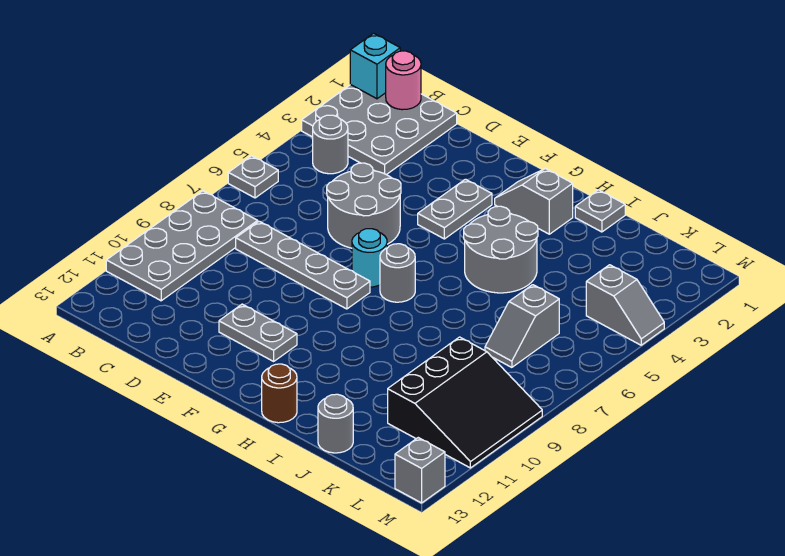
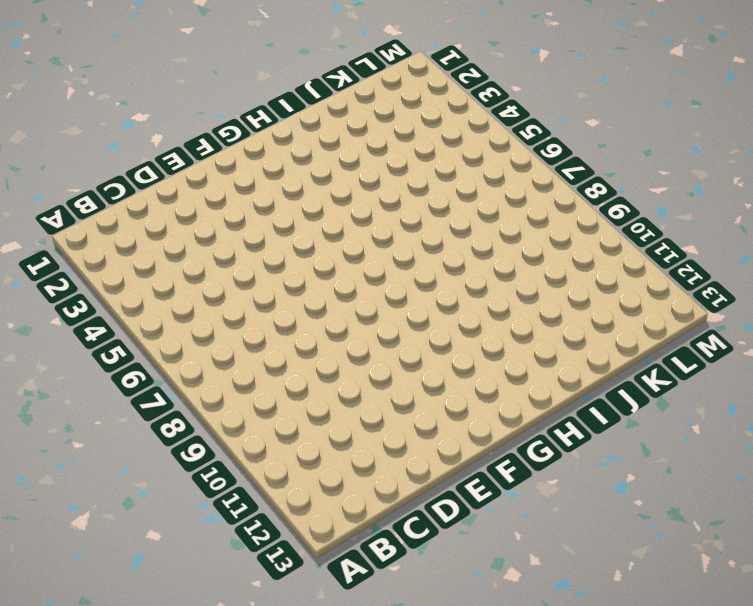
none -> grey 3x3 plate [302,85,457,175]
none -> grey 1x1 plate [228,156,278,198]
none -> grey 2x4 plate [106,191,258,301]

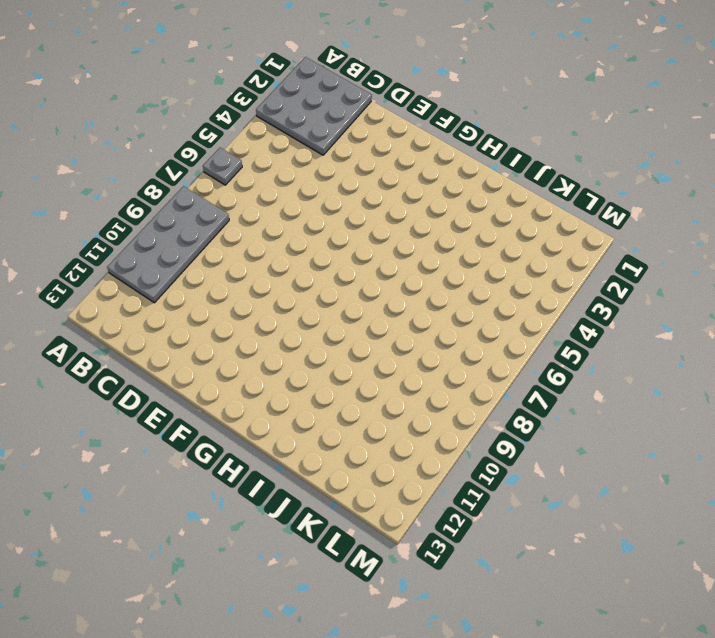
none -> grey 1x1 round brick [313,115,348,174]
none -> grey 1x4 plate [236,221,370,309]
none -> grey 2x2 round brick [327,163,401,248]

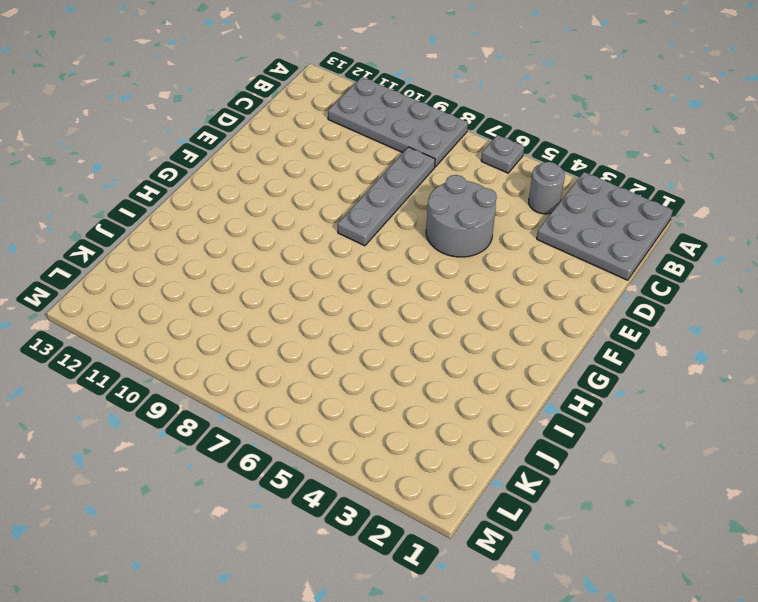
none -> grey 1x2 plate [219,304,297,361]
none -> grey 1x2 plate [418,179,492,239]
none -> cyan 1x1 round brick [352,229,388,287]

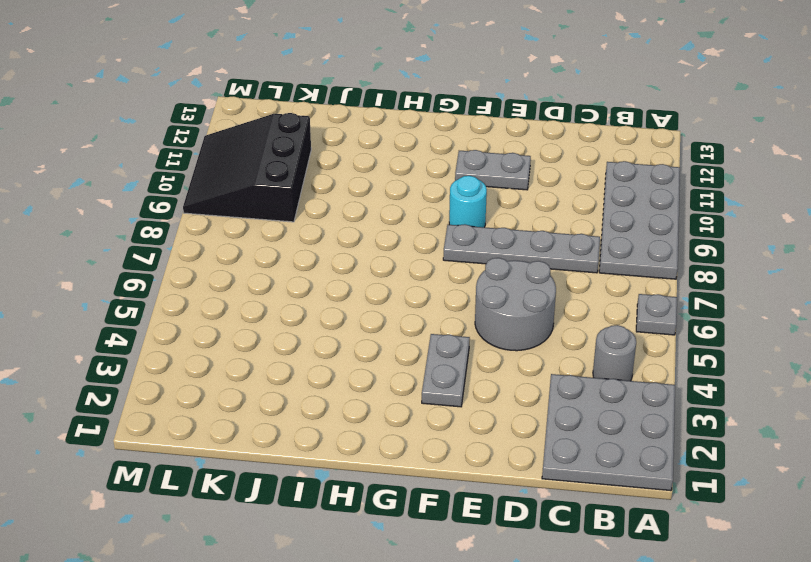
cyan 1x1 round brick [449,176,487,227] -> cyan 1x1 round brick moved to [352,229,388,287]
none -> grey 1x2 slope [495,169,573,234]
none -> grey 1x1 round brick [380,244,415,302]
none -> grey 2x2 round brick [464,206,538,293]

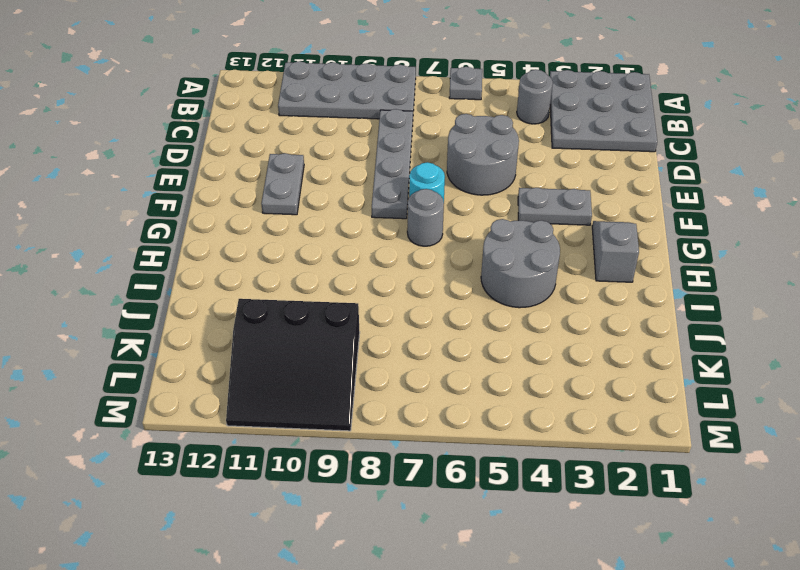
none -> brown 1x1 round brick [262,364,297,423]
none -> grey 1x1 plate [575,190,625,232]
none -> grey 1x1 round brick [318,394,353,453]

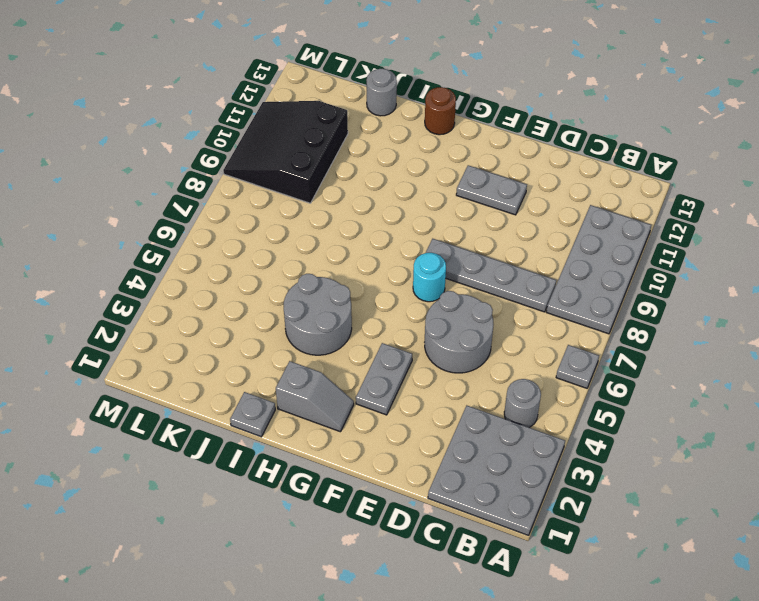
none -> grey 1x1 round brick [380,244,415,302]
none -> grey 1x2 slope [485,285,559,367]
none -> grey 1x2 slope [586,265,664,345]

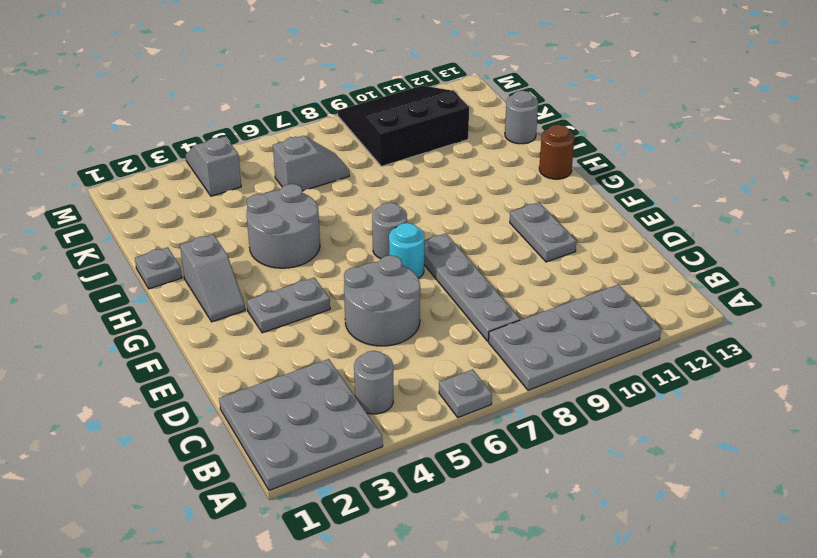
none -> grey 1x1 brick [395,438,445,503]
none -> cyan 1x1 brick [350,33,400,99]
none -> pink 1x1 round brick [386,51,421,110]

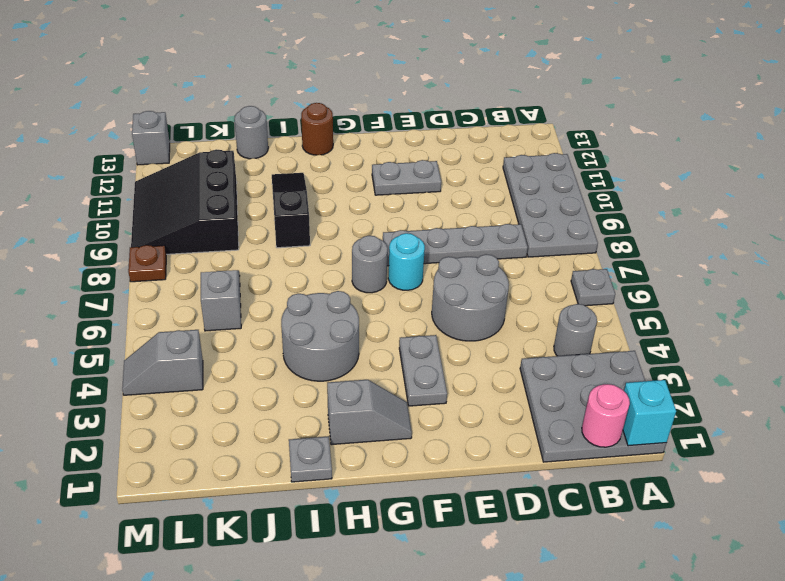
black 1x3 slope [272,173,310,248] -> none
brown 1x1 plate [128,245,166,282] -> none

